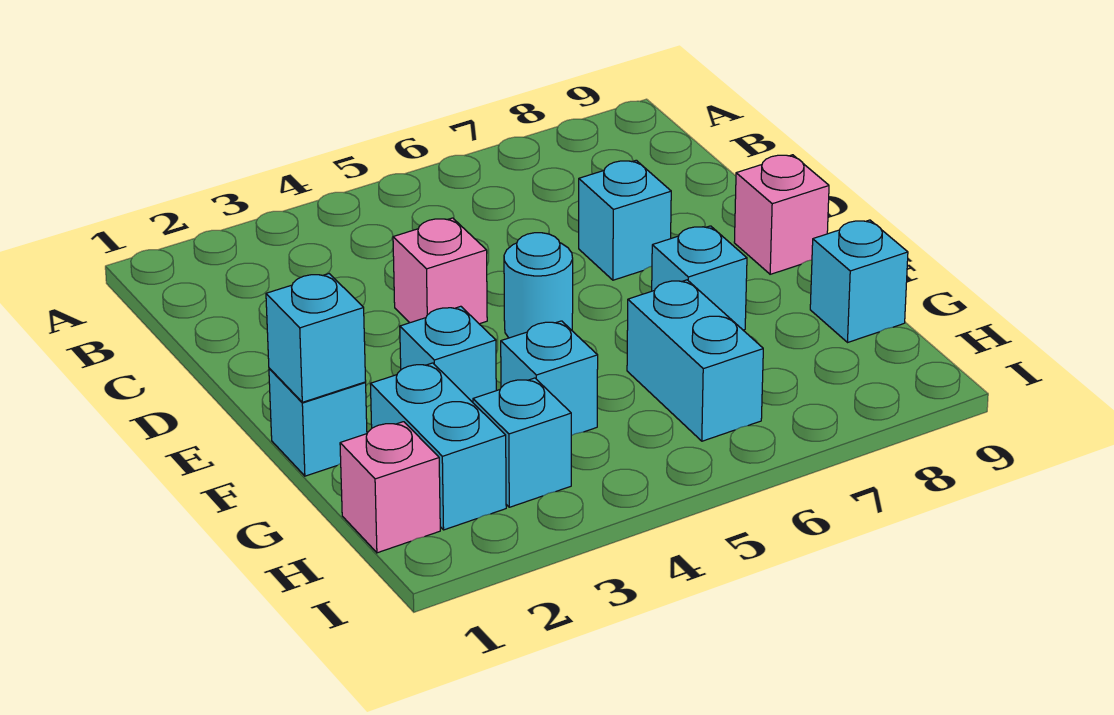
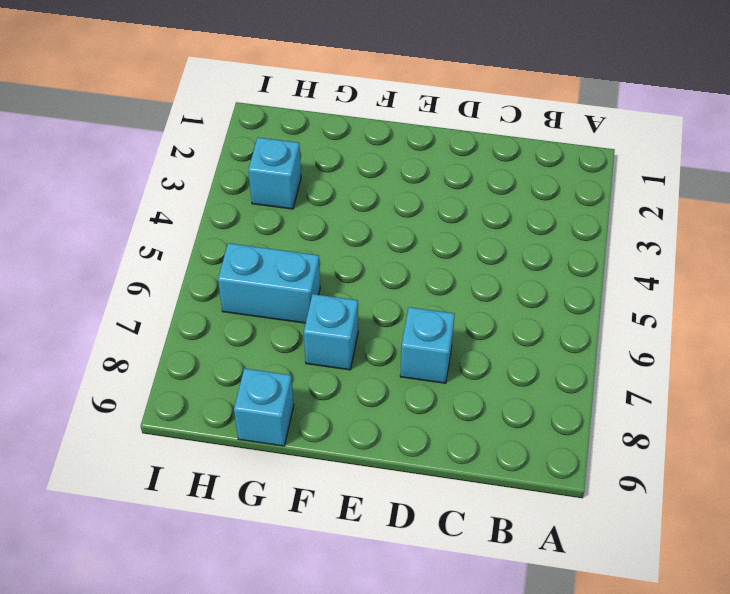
none -> pink 1x1 brick [393,218,487,324]
none -> cyan 1x1 round brick [504,233,573,338]
none -> pink 1x1 brick [734,155,829,274]

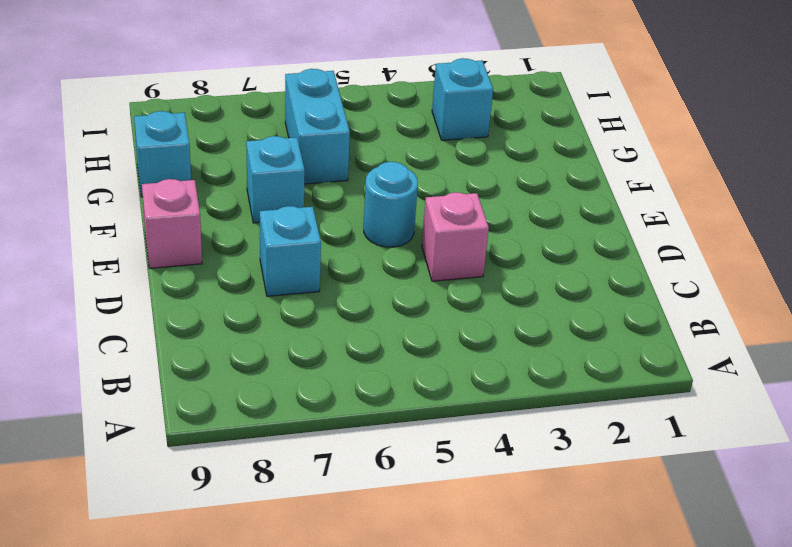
none -> cyan 1x1 brick [269,368,367,476]
none -> cyan 1x1 brick [400,306,496,402]
none -> cyan 1x2 brick [370,363,506,530]

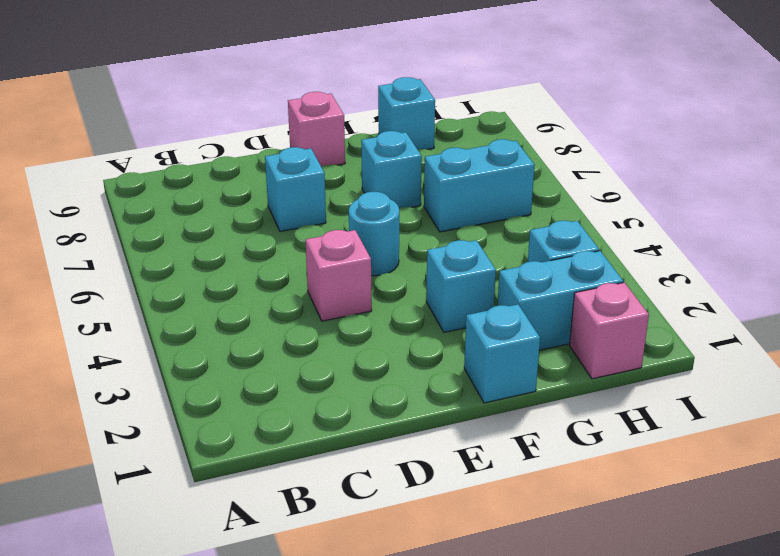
none -> cyan 1x1 brick [501,321,598,436]
none -> cyan 1x1 brick [266,274,366,402]

